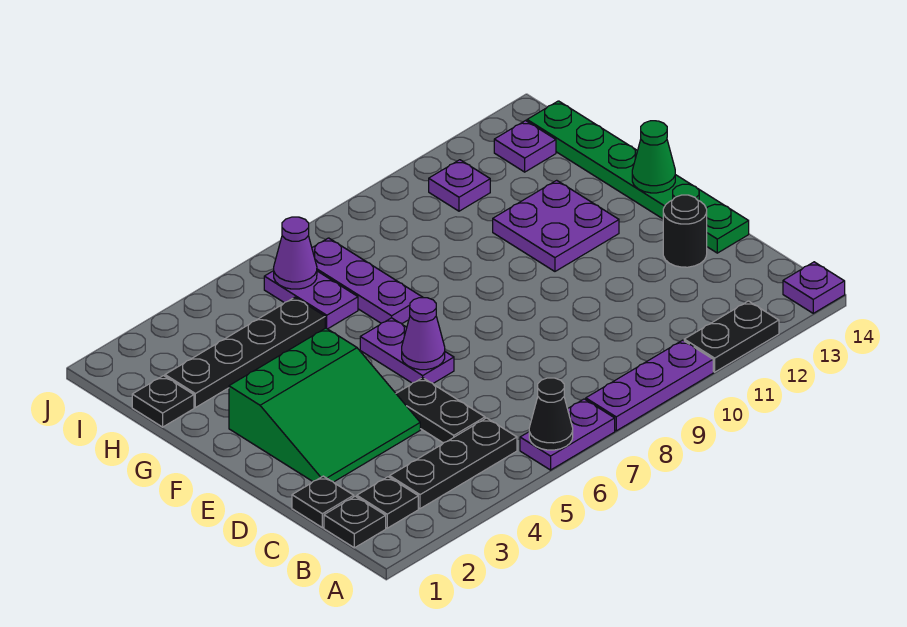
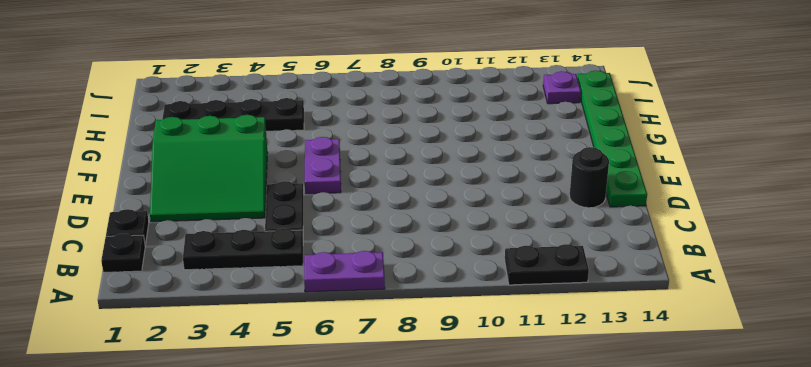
none -> purple 1x3 plate [586,340,713,431]
none -> purple 1x1 plate [783,262,845,313]
none -> black 1x1 plate [357,477,418,528]

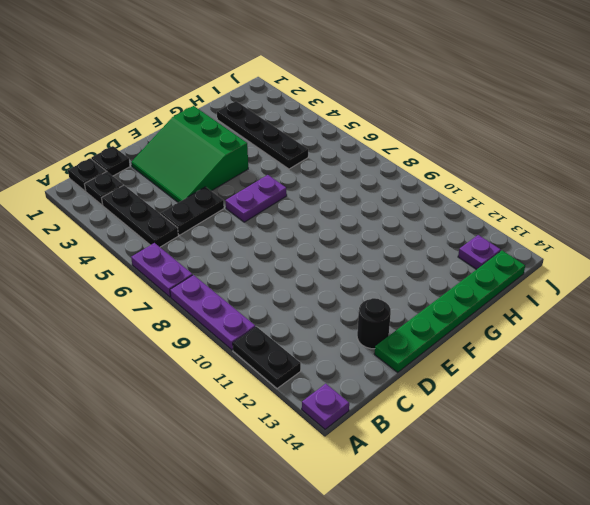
none -> purple 2x2 plate [493,180,619,271]
none -> purple 1x3 plate [312,238,423,324]
none -> black 1x1 plate [132,376,194,427]

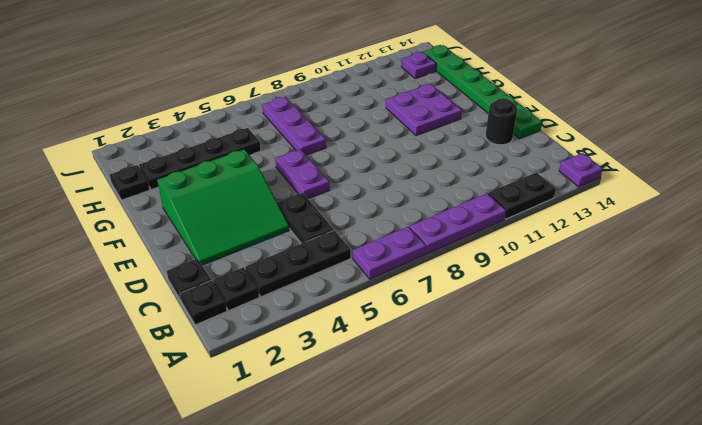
none -> purple 1x2 plate [264,271,358,329]
none -> purple 1x1 plate [429,160,490,211]
none -> black 1x1 cone [529,378,573,450]

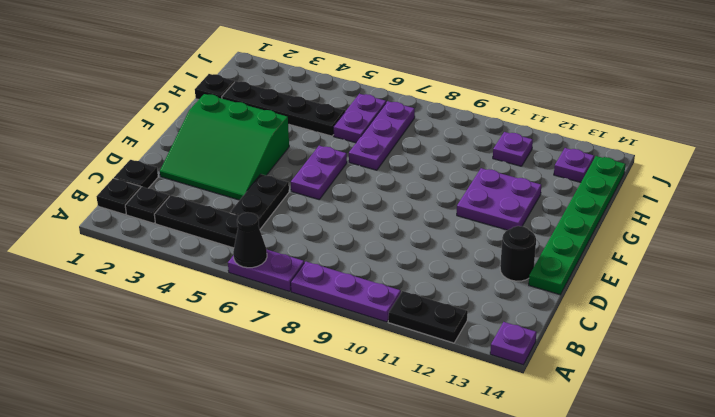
none -> purple 1x1 cone [402,298,445,370]
none -> green 1x1 cone [632,121,675,193]
none -> purple 1x1 cone [274,217,317,289]

